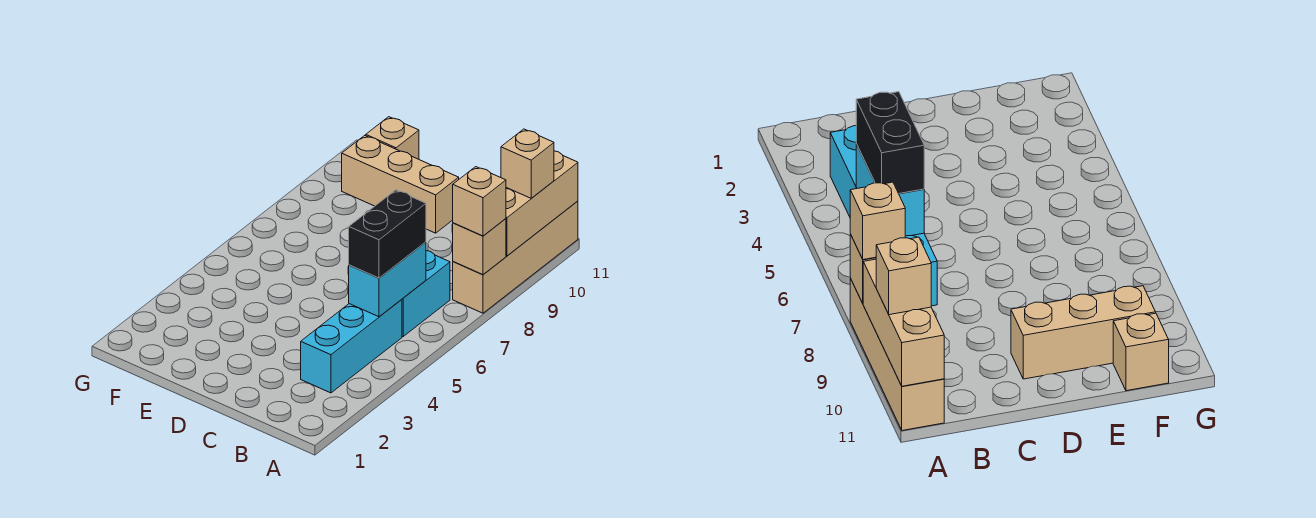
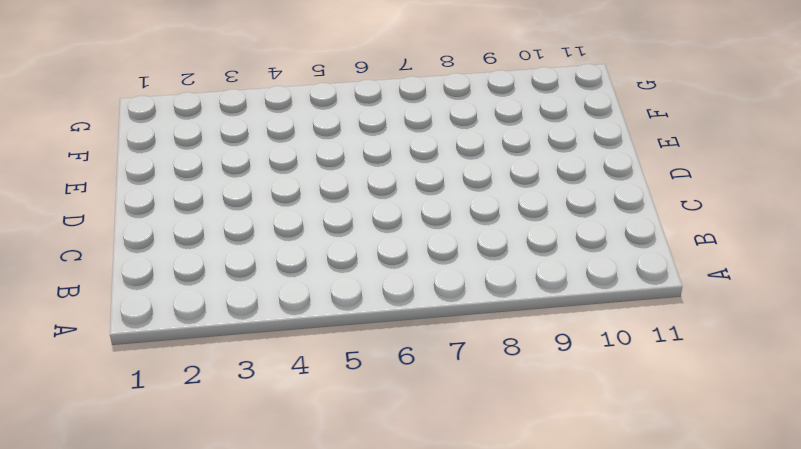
none -> tan 1x4 brick [453,201,578,313]
none -> cyan 1x3 brick [301,300,402,393]

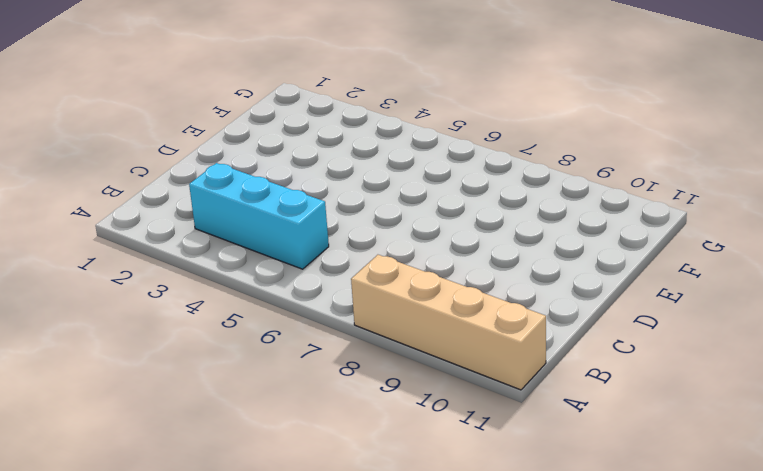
none -> cyan 1x2 brick [402,251,450,337]
none -> tan 1x3 brick [342,135,459,233]

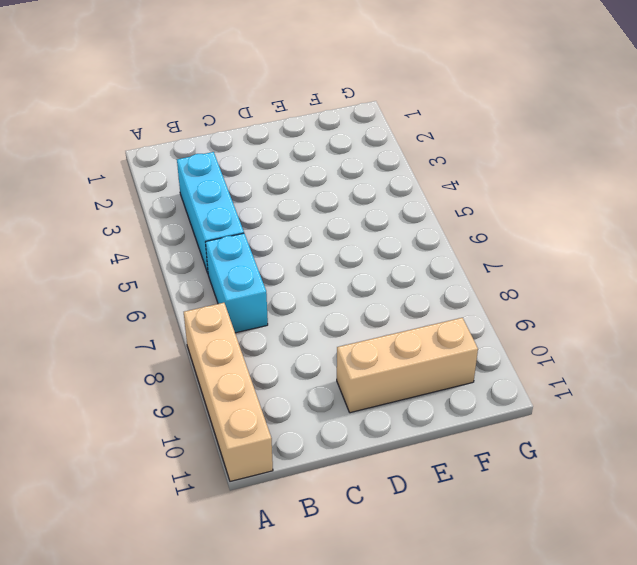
none -> tan 1x1 brick [366,117,419,159]
none -> tan 1x1 brick [453,219,506,275]

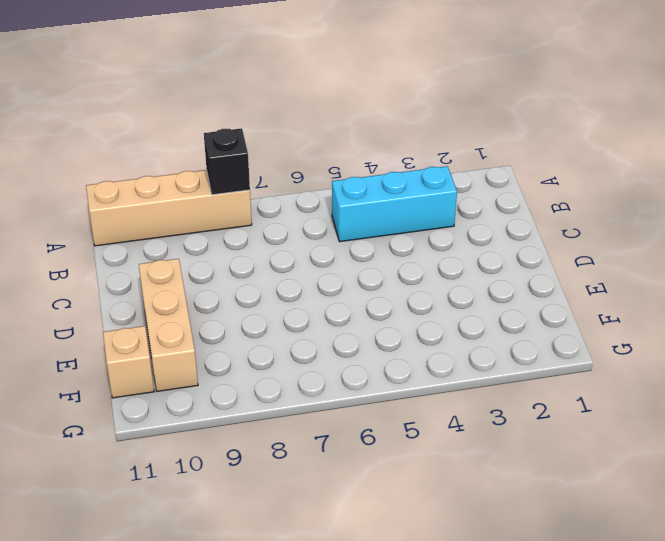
black 1x1 brick [204,128,250,195] -> tan 1x1 brick [453,219,506,275]
none -> cyan 1x2 brick [402,251,450,337]
none -> tan 1x3 brick [506,151,578,256]

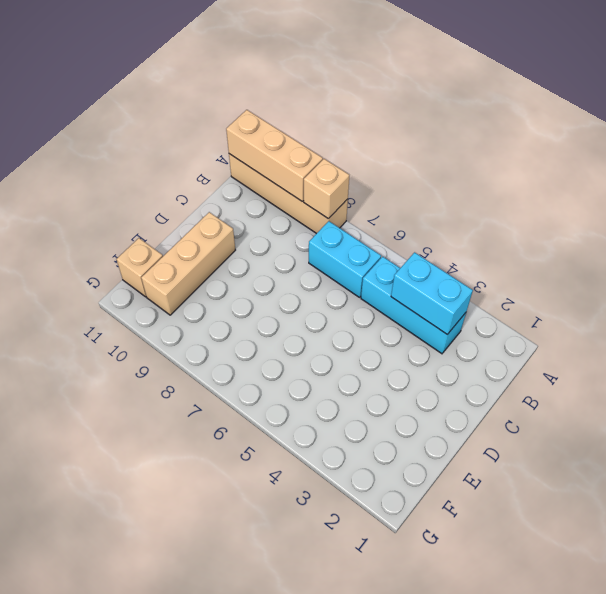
cyan 1x2 brick [391,252,473,334] -> cyan 1x2 brick moved to [349,242,426,317]
none -> tan 1x1 brick [453,167,506,236]
none -> tan 1x1 brick [501,129,554,198]

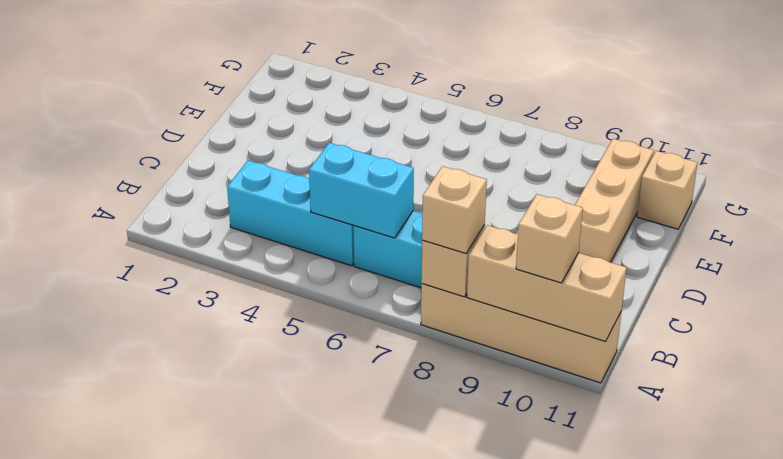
none -> black 1x2 brick [349,190,426,278]

